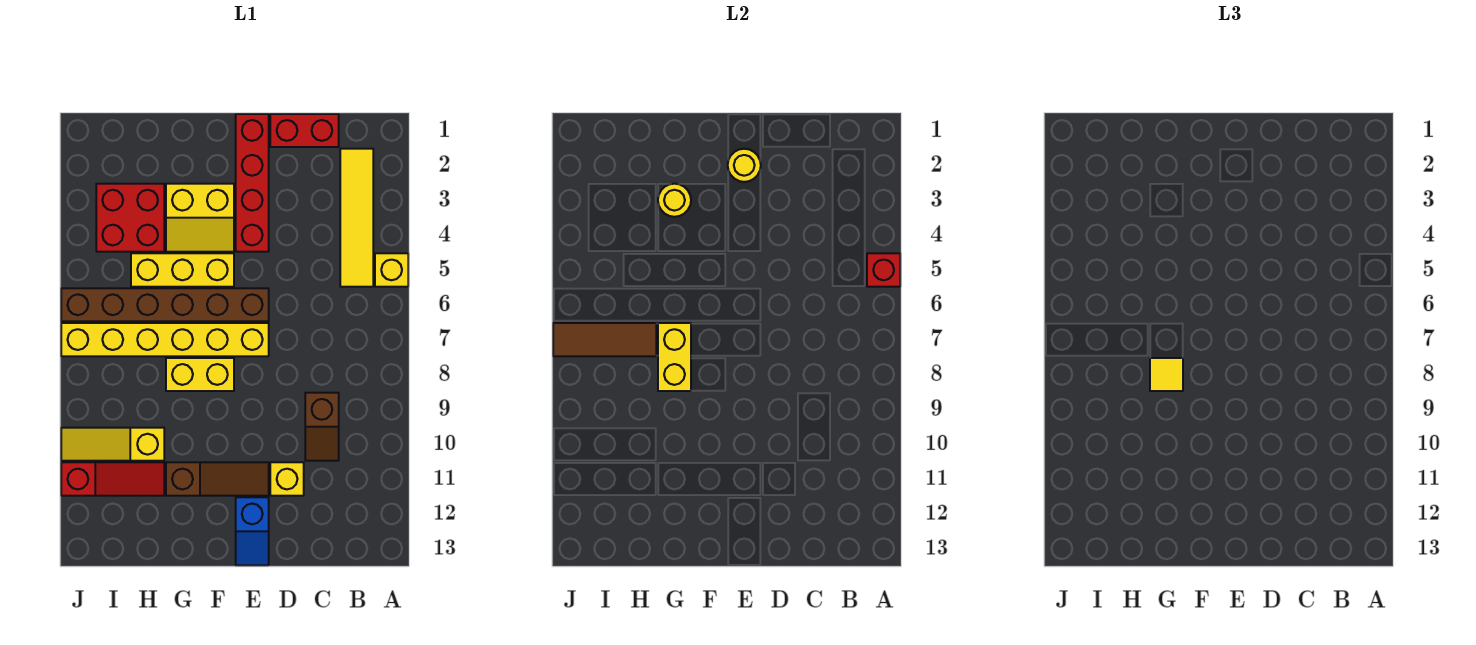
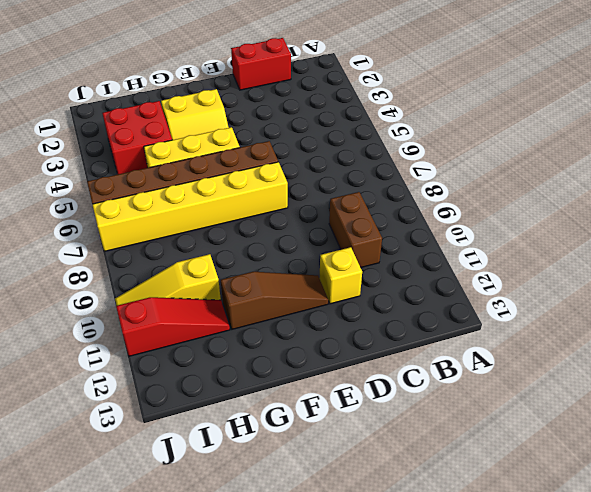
brown 1x2 brick [329,192,382,268] -> brown 1x2 slope [305,393,339,461]
none -> yellow 1x1 brick [375,253,408,287]
none -> yellow 1x4 tile [340,149,373,287]
none -> red 1x4 brick [236,114,269,252]

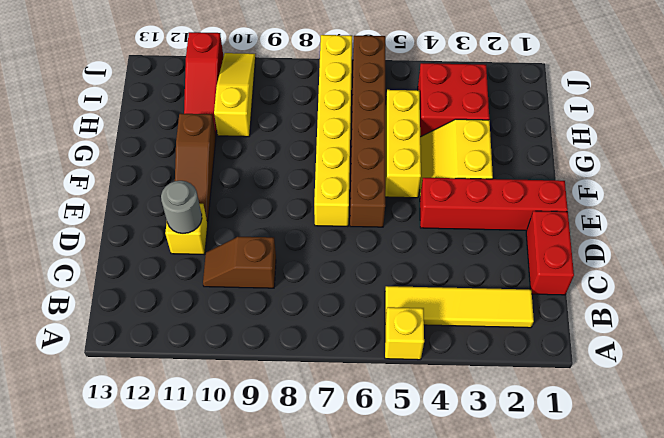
grey 1x1 round brick [161,181,202,234] -> none
none -> blue 1x2 slope [236,497,269,565]
none -> yellow 1x2 brick [166,358,234,391]
none -> red 1x1 brick [867,253,900,287]

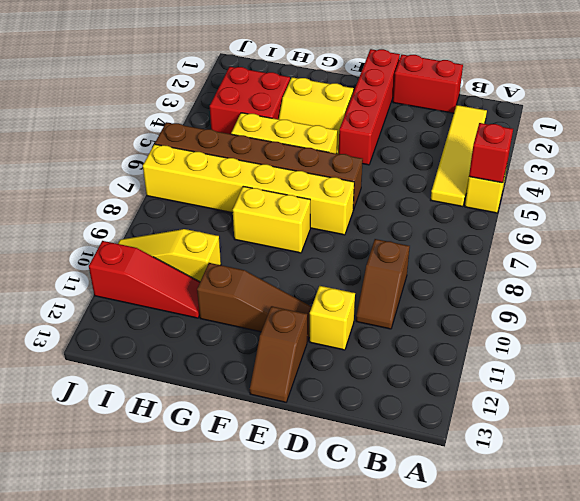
brown 1x2 slope [250,306,307,402] -> blue 1x2 slope [236,497,269,565]
none -> yellow 1x1 round brick [728,149,761,182]
none -> yellow 1x1 round brick [658,184,691,217]
none -> yellow 1x2 brick [658,323,691,391]

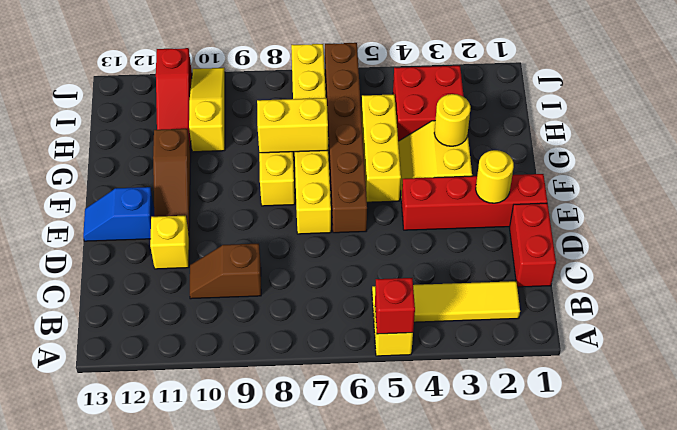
none -> brown 1x3 tile [553,323,656,356]
none -> yellow 1x1 tile [1150,358,1183,391]

